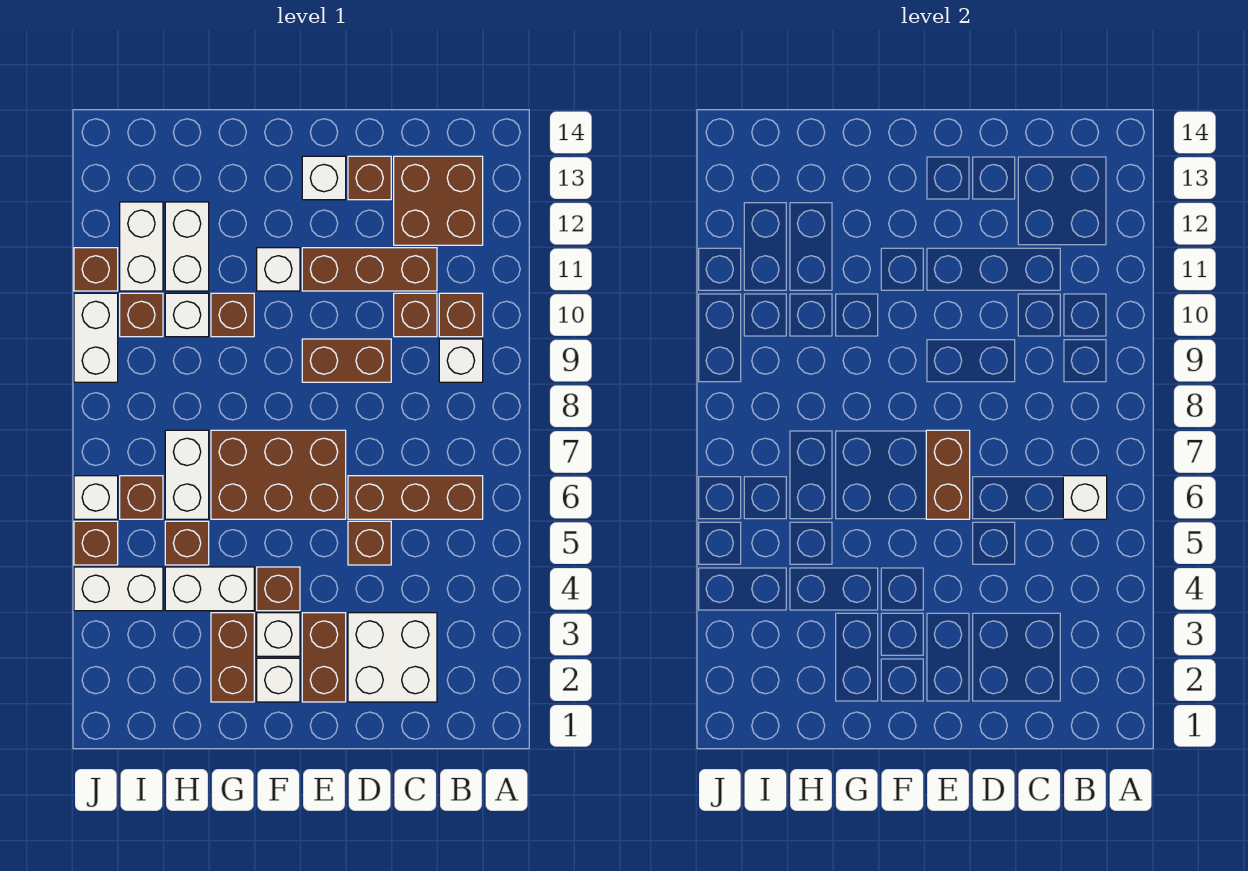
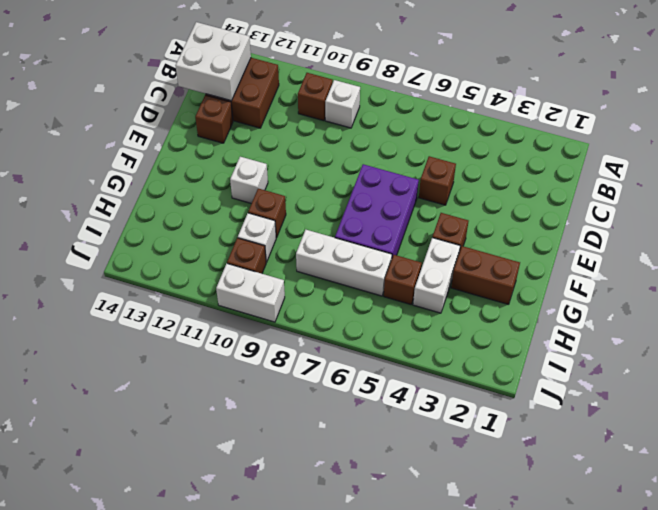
white 2x2 brick [175,22,251,101] -> white 2x2 brick moved to [348,613,437,702]
purple 2x3 brick [335,164,419,257] -> brown 2x3 brick [211,430,346,519]
white 1x3 brick [296,230,392,296] -> white 1x2 brick [165,430,209,519]
none -> brown 1x3 brick [348,476,483,519]
none -> brown 1x1 brick [394,293,437,337]
none -> brown 1x3 brick [302,248,437,291]
none -> brown 1x2 brick [302,339,391,382]

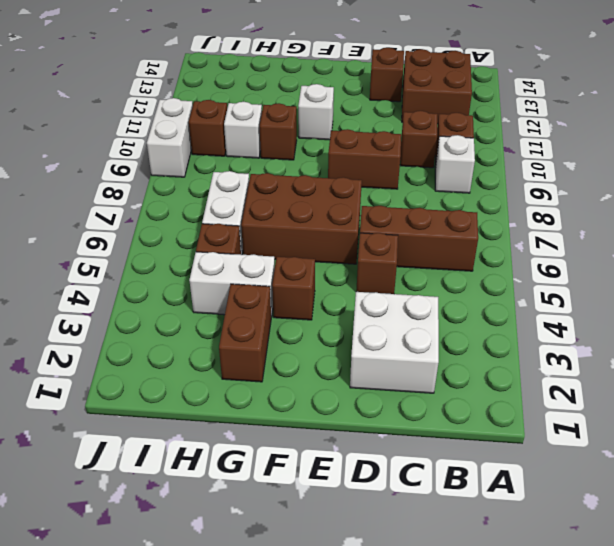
none -> brown 1x3 brick [302,248,437,291]
none -> brown 1x2 brick [302,613,346,702]
none -> white 1x1 brick [302,156,346,200]
none -> white 1x1 brick [257,658,300,702]

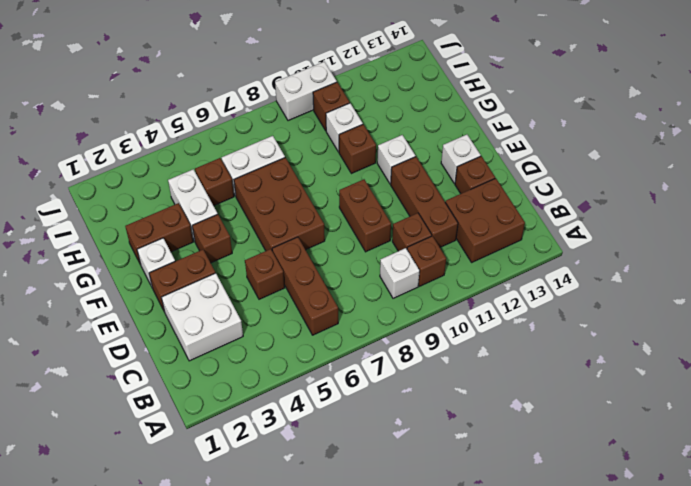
none -> white 1x1 brick [257,613,300,656]
none -> white 1x2 brick [165,202,209,291]
none -> white 1x2 brick [74,567,163,611]
none -> brown 1x1 brick [120,476,163,519]

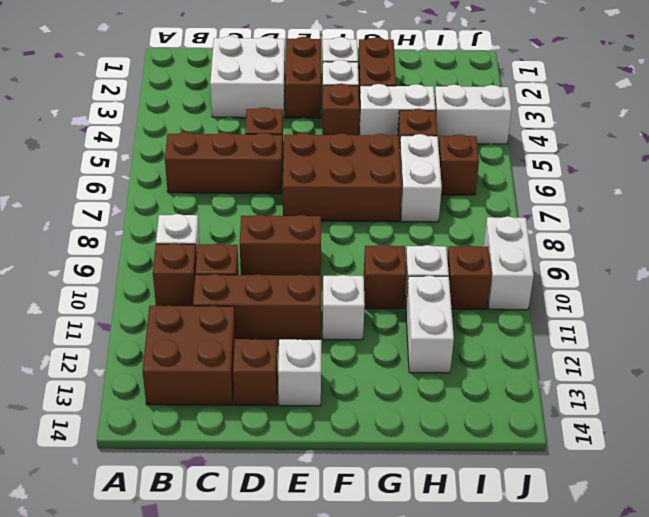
none -> white 1x2 brick [120,202,163,291]
none -> brown 1x1 brick [74,521,118,565]
none -> white 1x1 brick [74,476,118,519]
none -> brown 1x1 brick [74,248,118,291]

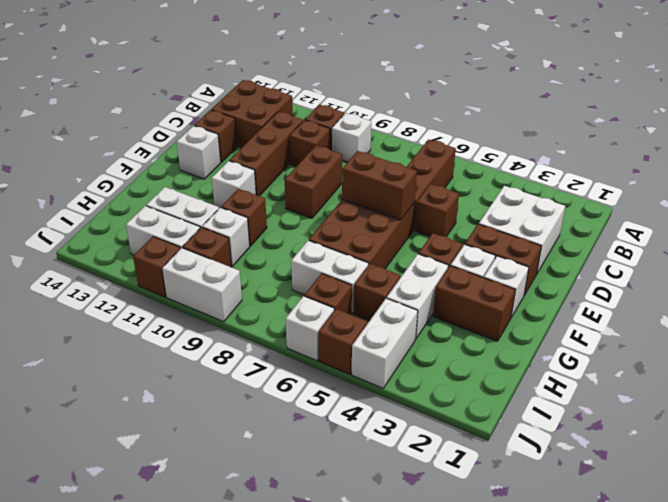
none -> white 1x1 brick [1063,476,1107,519]

